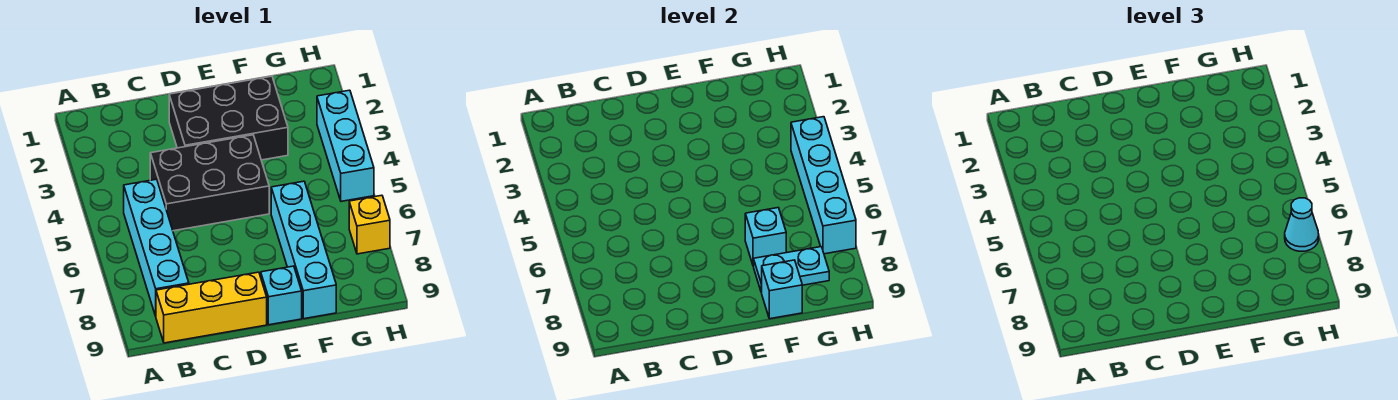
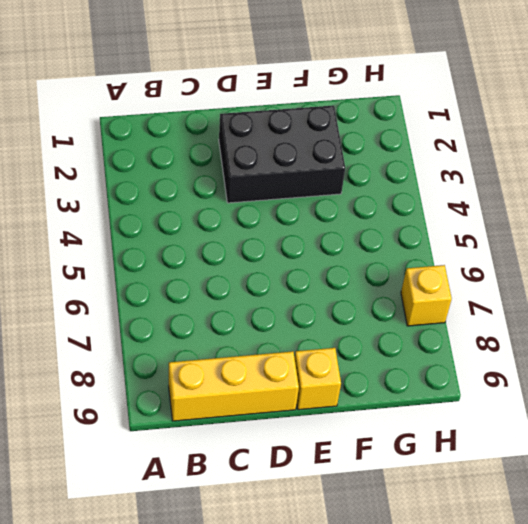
yellow 1x1 brick [295,348,341,410] -> cyan 1x1 brick [261,266,302,325]
none -> cyan 1x4 brick [124,179,189,316]
none -> black 2x3 brick [150,135,269,231]
none -> cyan 1x4 brick [271,181,336,319]

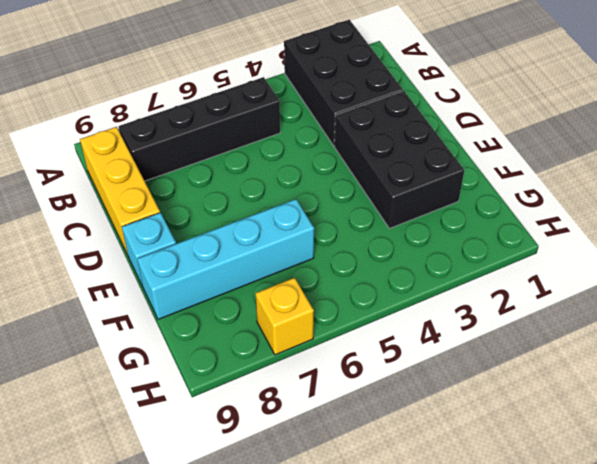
black 2x3 brick [284,20,403,146] -> black 2x3 brick moved to [150,135,269,231]
black 1x4 brick [119,77,280,181] -> cyan 1x4 brick [124,179,189,316]
none -> cyan 1x3 brick [317,90,374,201]
none -> cyan 1x1 brick [745,208,786,266]
none -> cyan 1x2 plate [754,247,829,292]

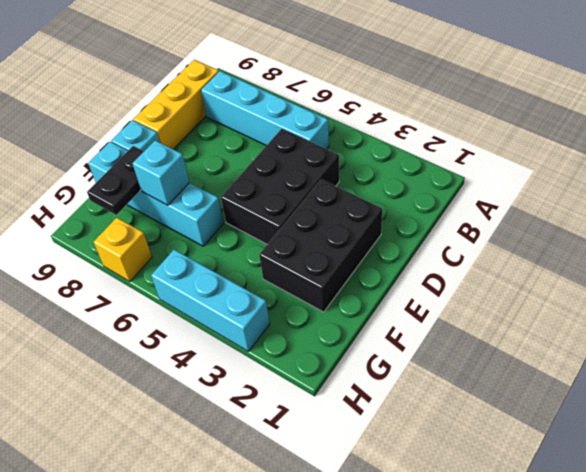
black 1x2 plate [87,146,144,215] -> cyan 1x2 plate [754,247,829,292]
none -> cyan 1x1 brick [761,260,802,319]
none -> cyan 1x4 brick [791,117,856,254]
none -> cyan 1x1 cone [1285,198,1319,251]

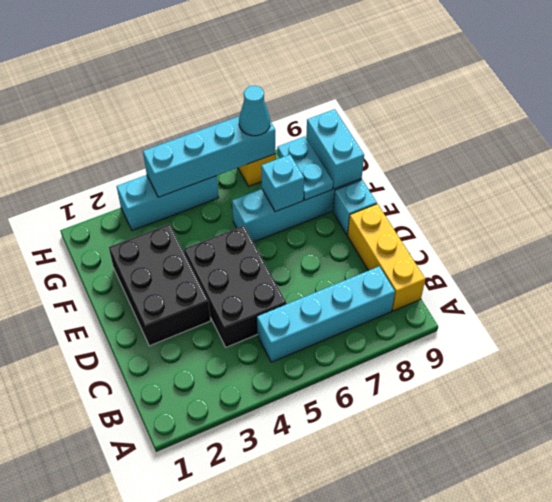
cyan 1x2 brick [306,109,364,189] -> cyan 1x1 brick [761,260,802,319]

